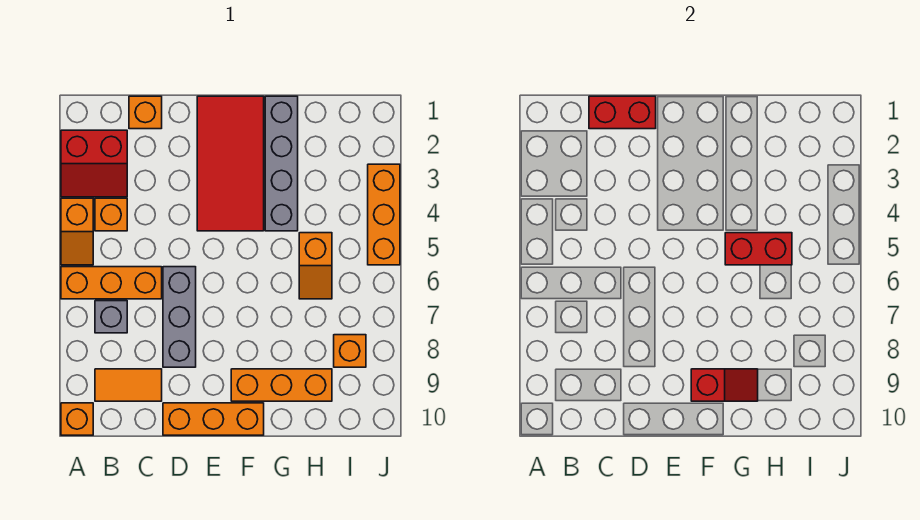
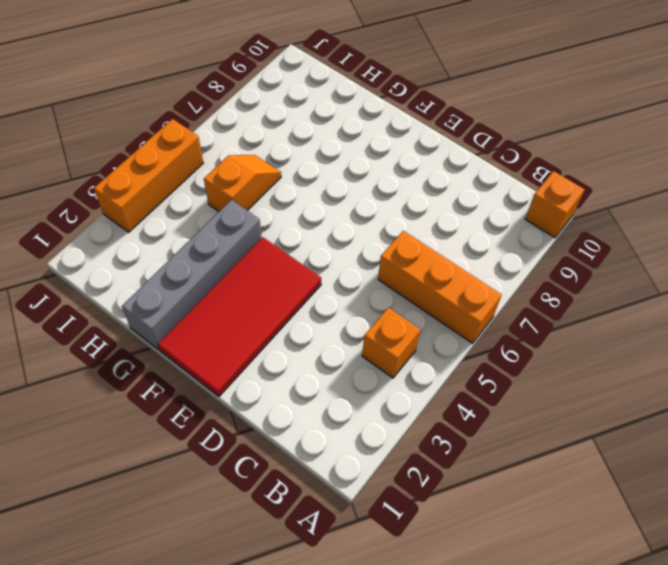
none -> red 2x2 slope [61,130,127,197]
none -> orange 1x2 slope [61,198,93,265]
none -> grey 1x1 brick [95,301,127,333]

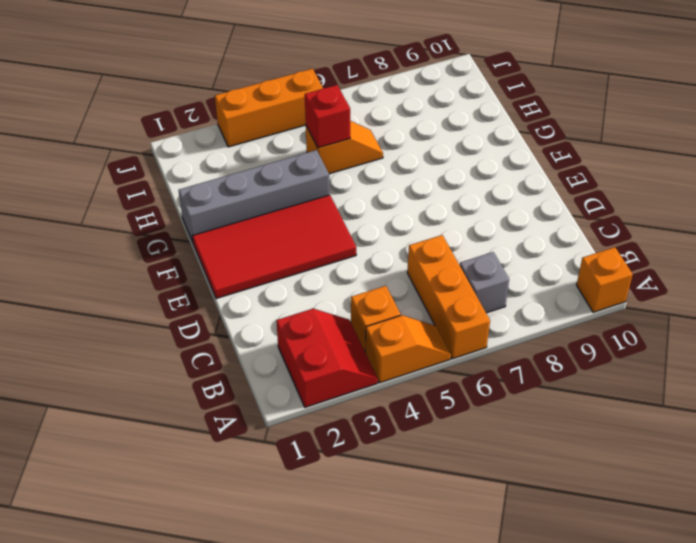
red 1x1 brick [305,85,350,148] -> red 1x2 brick [725,233,792,265]
none -> orange 1x2 tile [95,369,162,401]
none -> orange 1x1 brick [129,96,162,129]
none -> grey 1x3 brick [163,267,196,367]

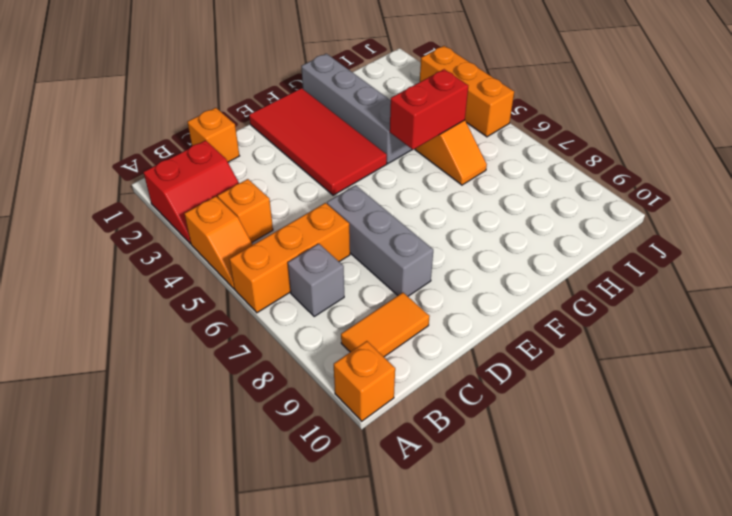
none -> orange 1x3 brick [163,403,264,435]
none -> orange 1x3 brick [231,369,332,401]
none -> orange 1x1 brick [334,335,366,367]

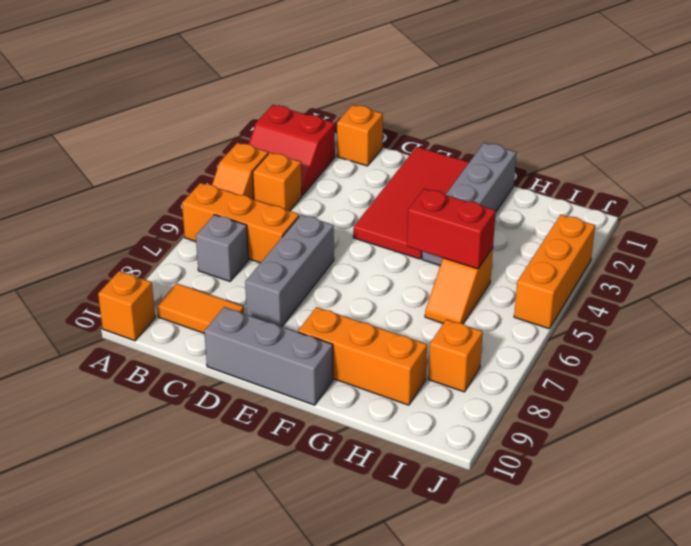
grey 1x3 brick [204,307,333,405] -> orange 1x3 brick [163,403,264,435]
none -> red 1x2 brick [589,96,656,129]
none -> red 1x2 slope [691,369,758,401]

